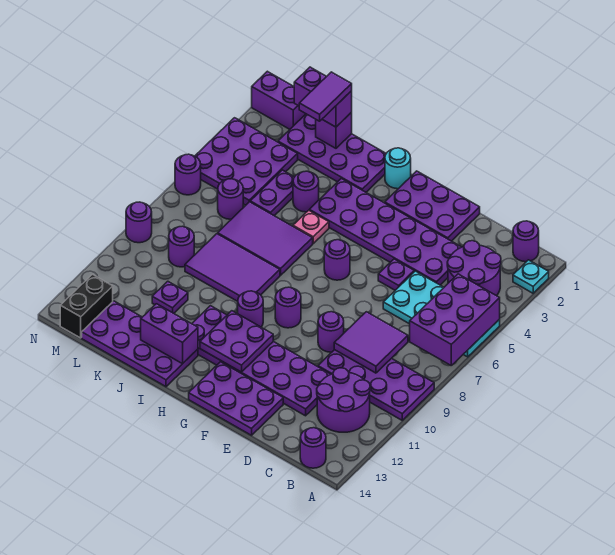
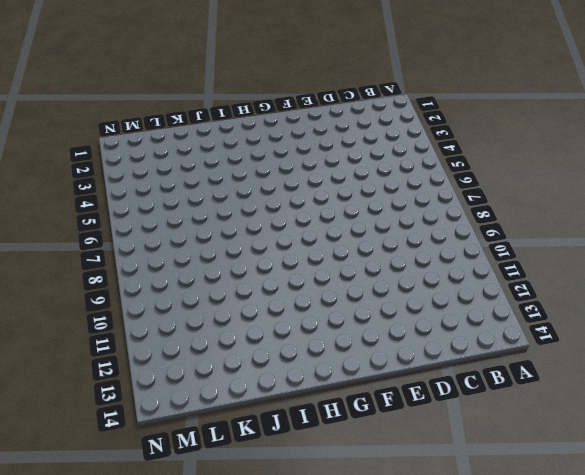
none -> cyan 1x1 plate [513,260,549,293]
none -> cyan 2x4 plate [383,271,500,357]
none -> purple 2x4 plate [318,350,434,420]
none -> purple 1x1 round brick [513,221,539,262]

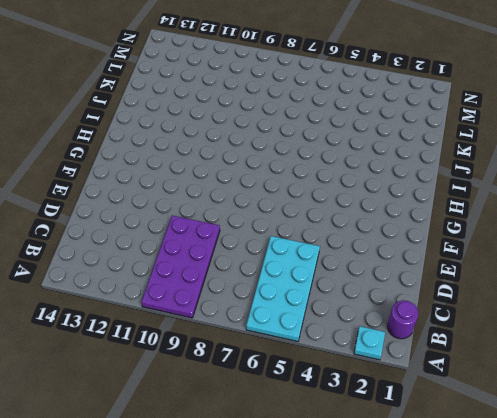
none -> purple 2x2 round brick [447,241,501,296]
none -> purple 2x2 round brick [317,368,370,432]
none -> purple 1x1 round brick [300,428,326,468]
none -> purple 2x6 plate [309,178,461,285]

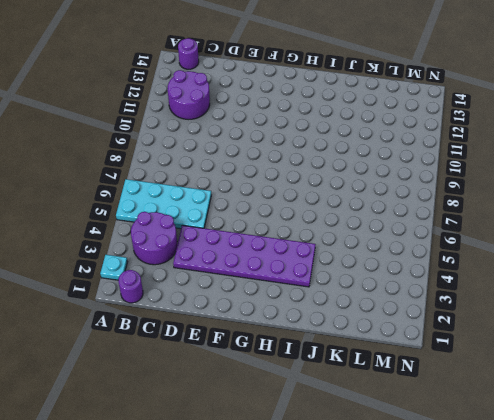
none -> purple 2x4 plate [318,350,434,420]
none -> purple 2x6 plate [192,306,331,416]
none -> purple 2x3 plate [385,171,480,241]
none -> purple 1x1 plate [378,259,414,290]

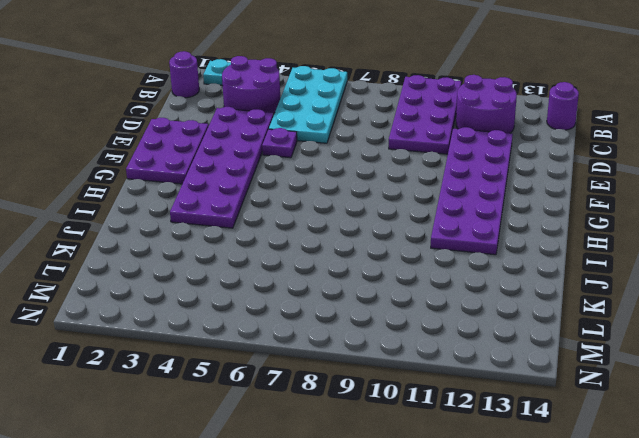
none -> purple 1x1 round brick [318,312,344,352]
none -> purple 2x3 plate [189,362,283,435]
none -> purple 1x1 round brick [324,240,350,280]
none -> purple 1x1 round brick [275,287,301,328]

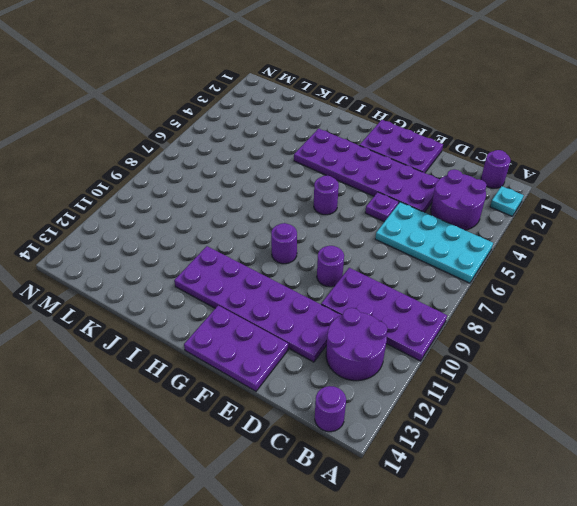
none -> cyan 1x1 round brick [385,148,411,189]
none -> purple 1x1 round brick [238,291,263,327]
none -> purple 2x4 plate [278,114,386,192]
none -> pink 1x1 plate [293,210,329,243]

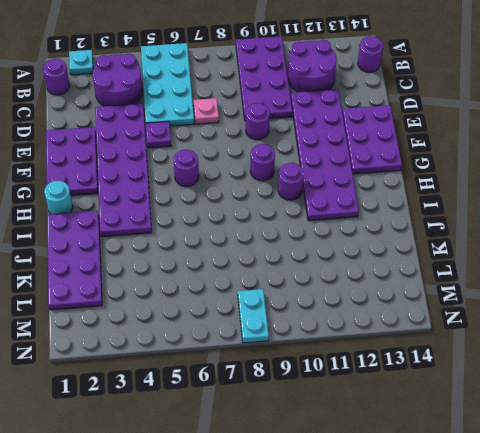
pink 1x1 plate [194,98,219,124] -> pink 1x1 plate moved to [293,210,329,243]
cyan 1x2 plate [238,289,269,343] -> none
none -> purple 2x3 tile [218,202,313,275]
none -> purple 2x3 tile [185,234,280,301]
none -> purple 2x4 plate [82,301,198,387]
none -> purple 1x1 round brick [293,171,319,212]

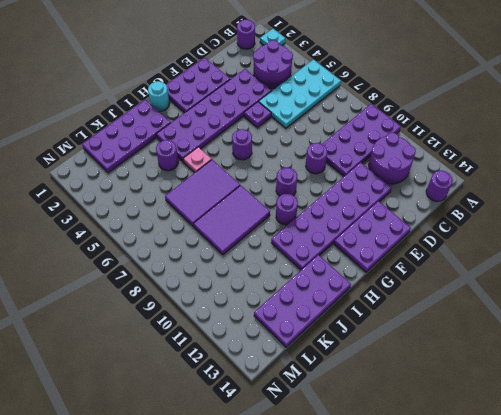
none -> purple 1x2 plate [250,170,294,216]
none -> purple 1x1 plate [152,281,188,313]
none -> purple 3x3 plate [195,118,298,205]
none -> purple 1x1 round brick [218,179,243,219]

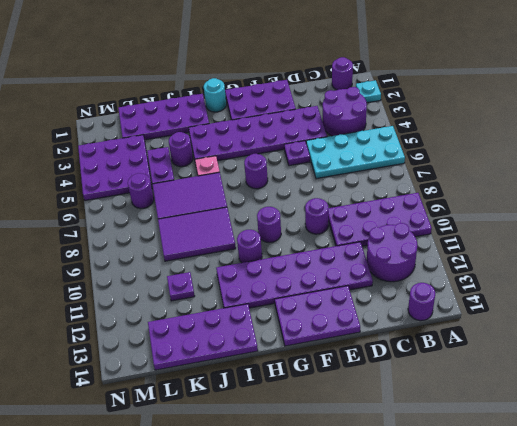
none -> purple 1x1 round brick [169,226,194,267]
none -> purple 1x2 brick [252,71,306,129]
none -> black 1x2 brick [60,274,113,338]
none -> purple 1x1 round brick [175,154,201,195]

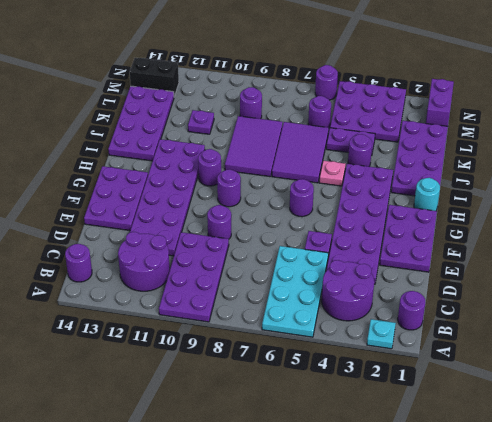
none -> purple 1x1 round brick [126,202,152,243]
none -> purple 2x3 brick [410,274,500,365]
none -> purple 2x2 tile [334,312,408,373]
none -> purple 2x2 plate [200,311,273,372]

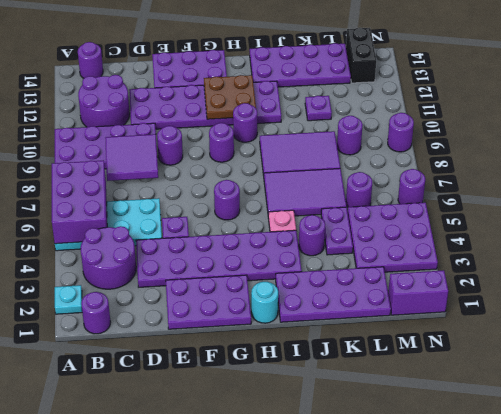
brown 2x2 plate [204,75,256,119] -> purple 2x2 plate [200,311,273,372]
none -> purple 1x2 brick [141,304,198,364]
none -> purple 1x1 brick [316,113,352,148]
none -> purple 1x2 brick [294,67,352,127]
none -> purple 1x2 tile [299,72,352,121]

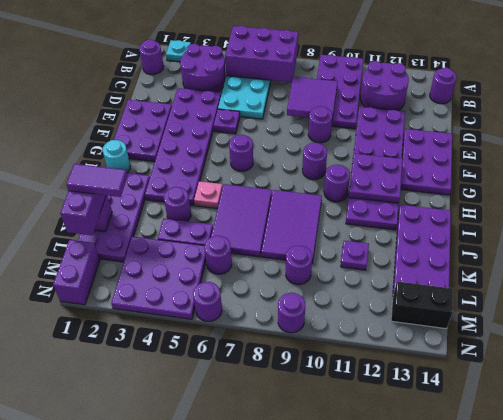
none -> purple 1x2 brick [141,304,198,364]

